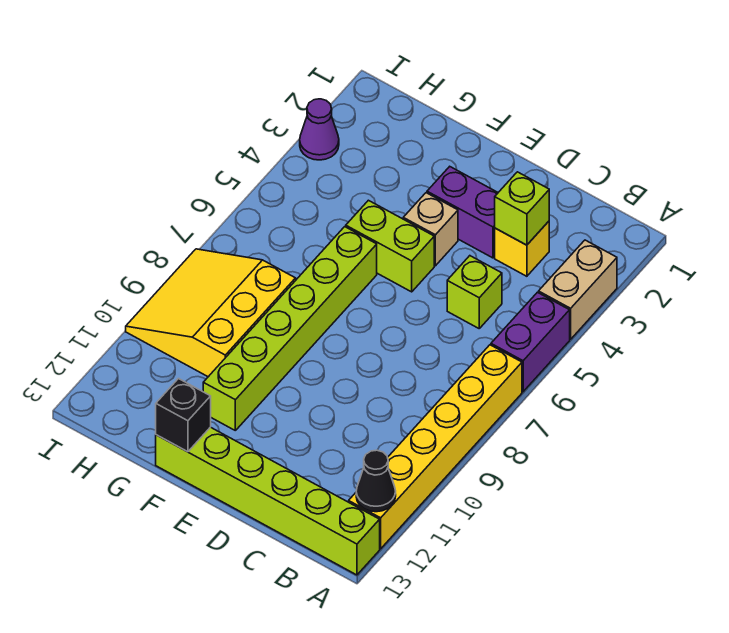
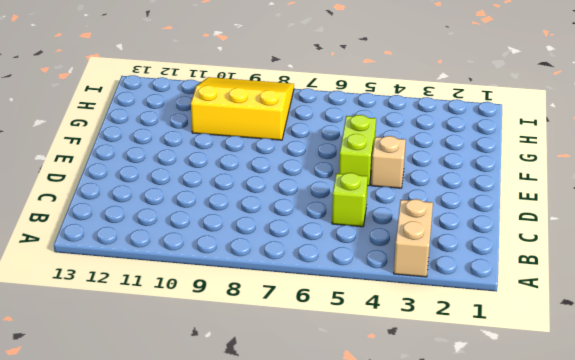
tan 1x2 brick [394,199,433,277] -> tan 1x2 brick turned to [539,240,617,339]
none -> purple 1x2 brick [491,292,570,392]
none -> yellow 1x6 brick [349,345,522,549]
none -> lime 1x6 brick [156,427,380,575]

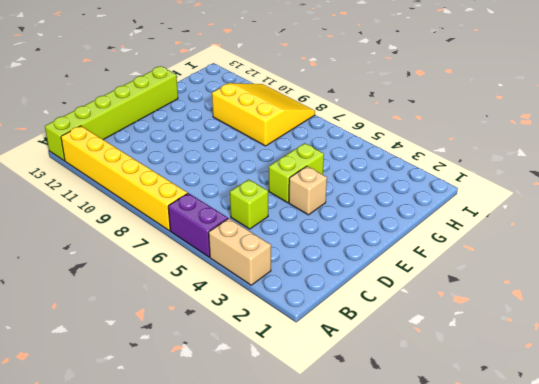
none -> yellow 1x1 brick [495,221,549,276]
none -> purple 1x2 brick [427,167,498,258]
none -> lime 1x6 brick [203,227,377,430]

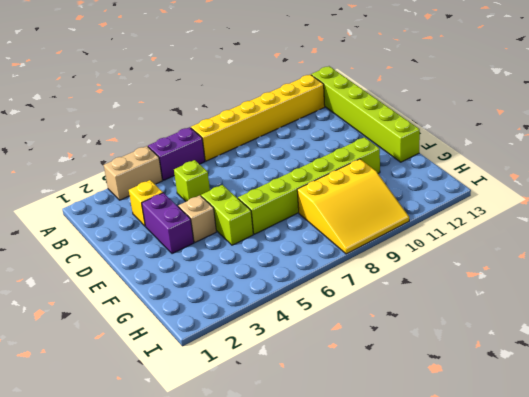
none -> purple 1x1 cone [300,99,339,160]
none -> black 1x1 cone [356,450,396,512]
none -> lime 1x1 brick [495,172,549,245]

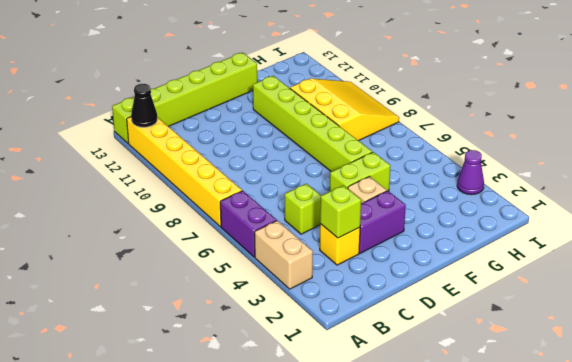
none -> black 1x1 brick [156,379,211,452]

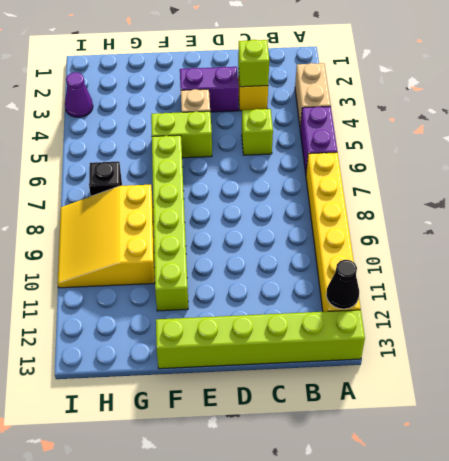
black 1x1 brick [89,162,122,196] -> black 1x1 brick moved to [156,379,211,452]

